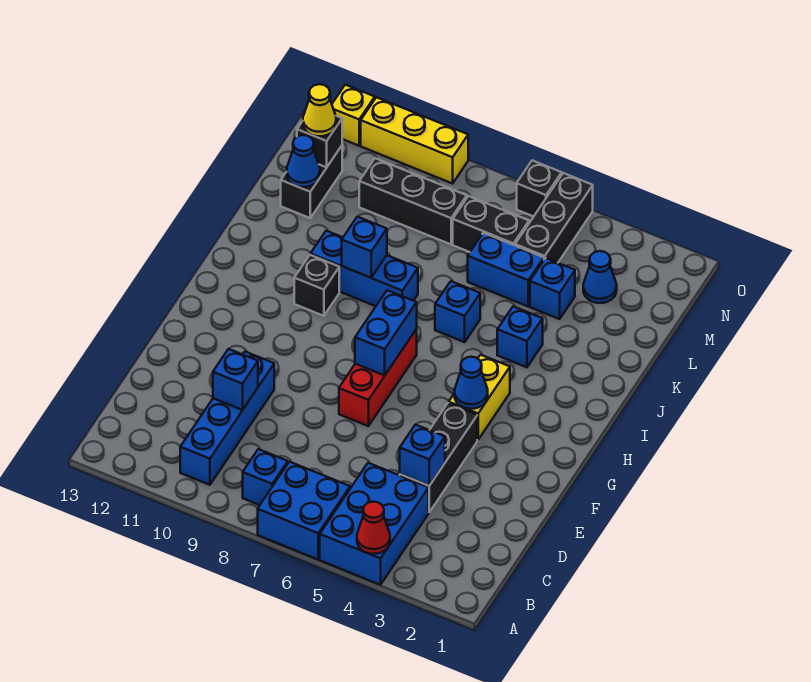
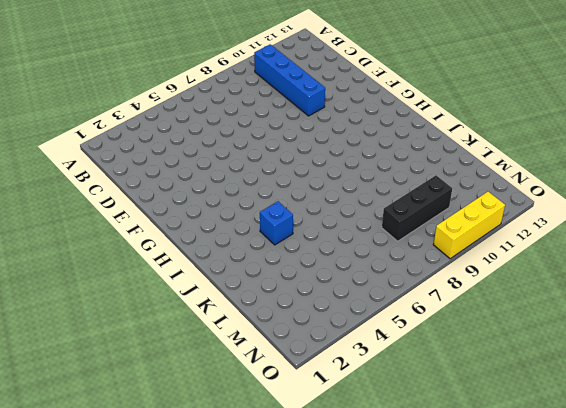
none -> blue 2x3 brick [320,463,429,585]
none -> blue 2x2 brick [258,462,350,559]
none -> blue 1x1 brick [243,449,288,505]
none -> black 1x3 brick [400,403,477,512]

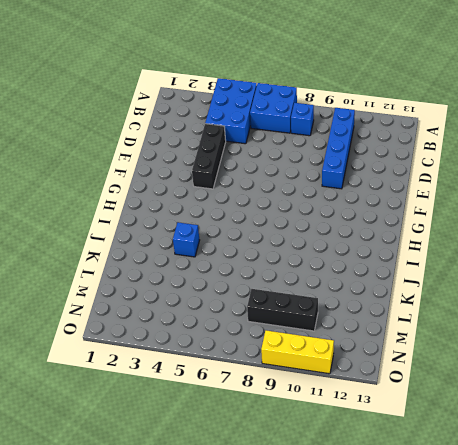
none -> red 1x3 brick [339,329,417,426]
none -> yellow 1x2 brick [449,355,510,440]
none -> black 1x1 brick [294,255,339,316]
none -> blue 1x1 brick [435,281,480,342]

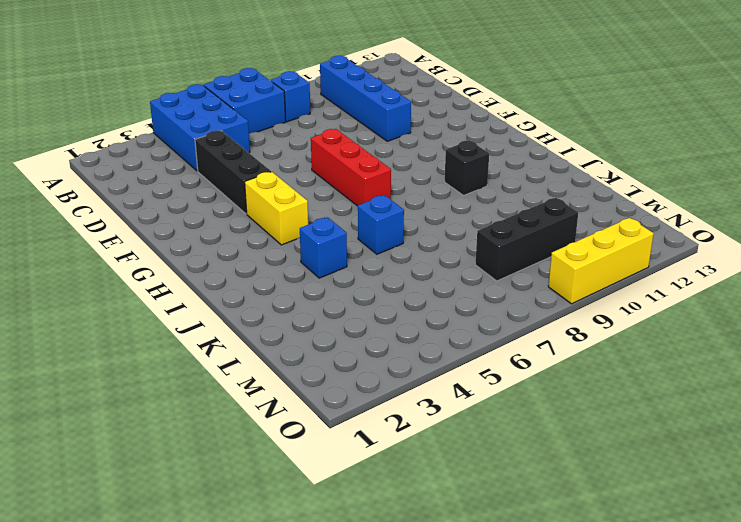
none -> blue 1x3 brick [311,231,418,306]
none -> blue 1x1 brick [530,258,575,319]
none -> blue 1x2 brick [468,233,544,306]
none -> black 1x2 brick [281,146,342,218]

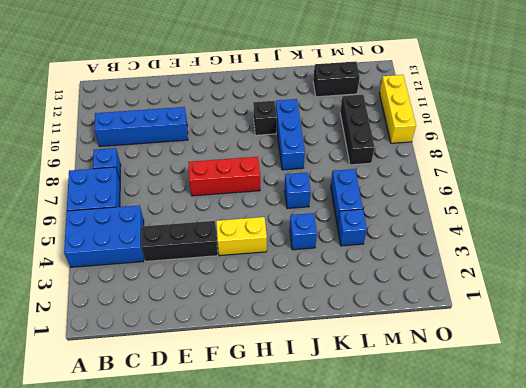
none -> blue 1x1 cone [583,251,617,303]
none -> black 1x3 brick [515,173,593,263]
none -> black 1x2 brick [453,196,529,252]
none -> black 1x1 brick [517,160,562,217]

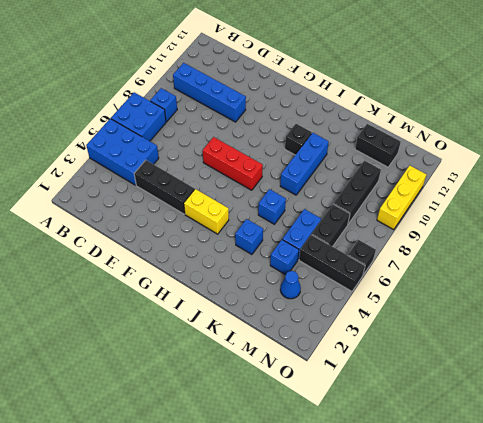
none -> yellow 1x1 brick [332,85,375,146]
none -> red 1x1 cone [357,502,390,554]
none -> blue 1x1 brick [400,425,445,486]
none -> blue 1x1 brick [213,349,258,410]

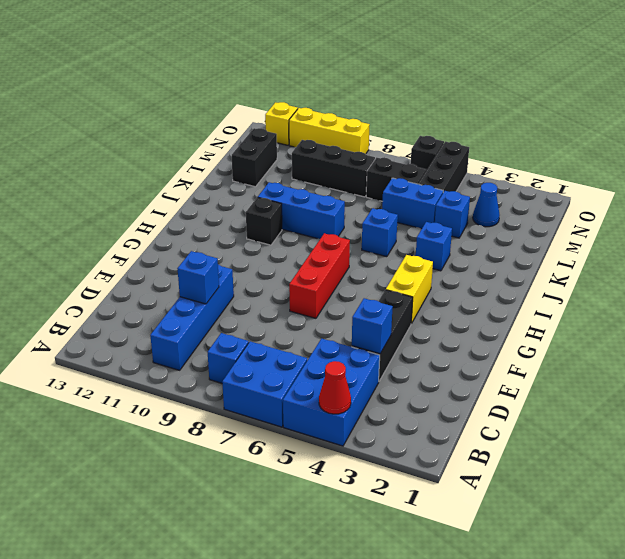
none -> blue 1x1 cone [455,357,488,409]
none -> blue 1x2 brick [355,290,417,375]
none -> blue 1x1 brick [342,217,387,278]
none -> blue 1x1 cone [287,135,320,187]

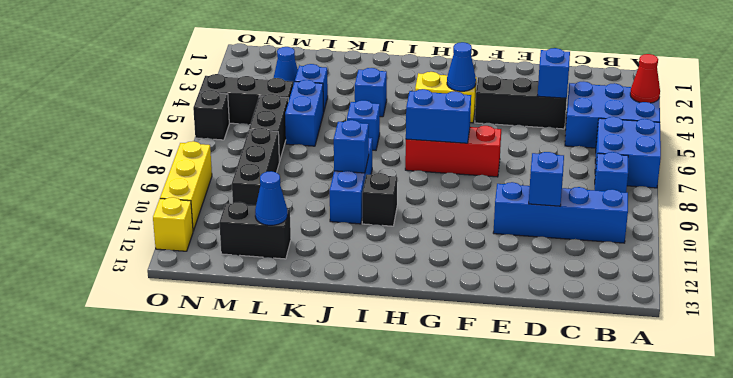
none -> black 1x1 brick [297,116,342,167]
none -> yellow 1x1 cone [303,84,336,136]

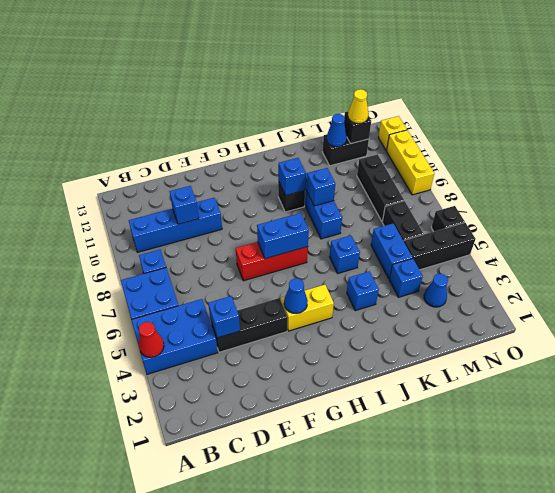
blue 1x1 brick [278,158,306,195] -> none

